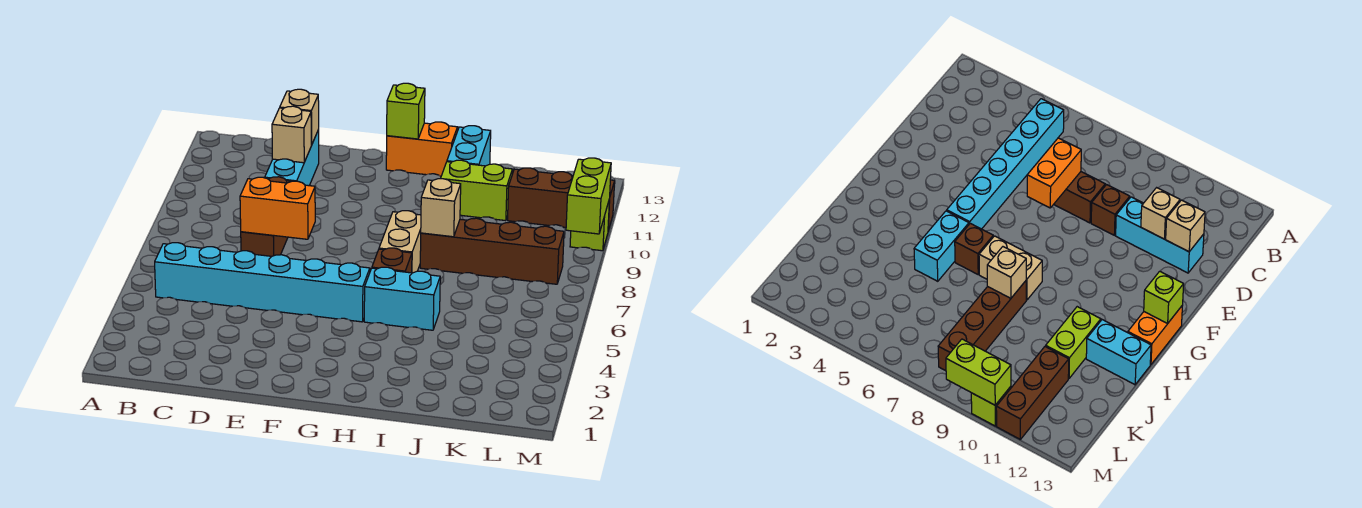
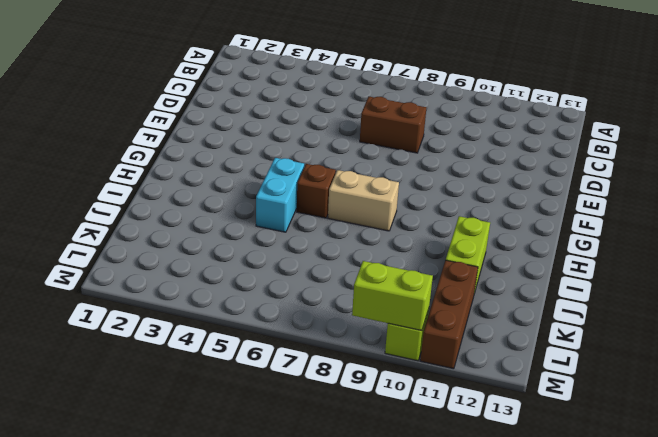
none -> cyan 1x6 brick [155,243,370,322]
none -> brown 1x1 brick [1091,185,1130,235]
none -> cyan 1x3 brick [265,130,319,186]

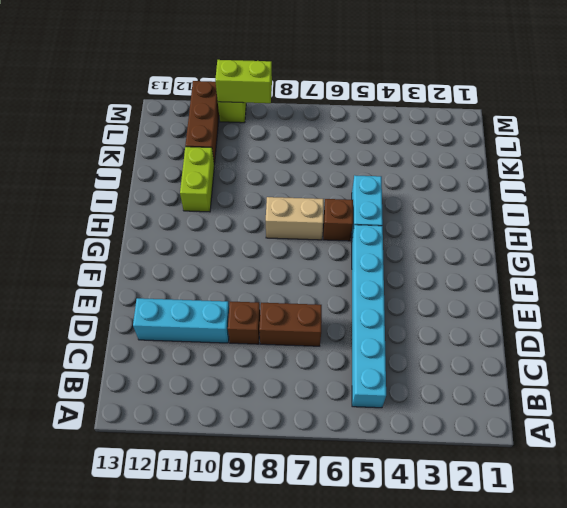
none -> orange 1x2 brick [386,122,458,176]
none -> brown 1x4 brick [420,218,564,284]
none -> cyan 1x2 brick [447,126,491,166]

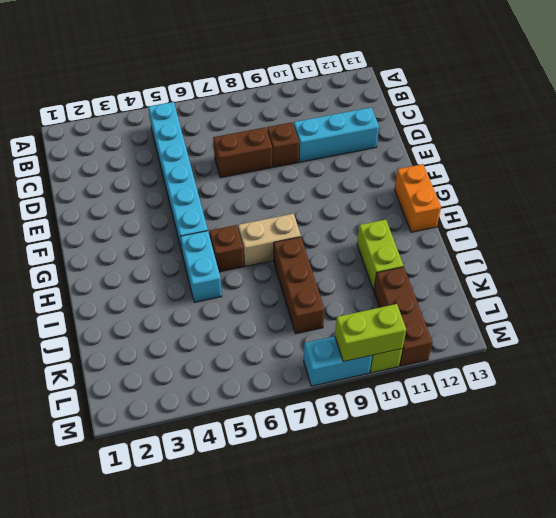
brown 1x3 brick [274,237,324,334] -> brown 1x4 brick [420,218,564,284]
cyan 1x2 brick [304,336,372,386] -> cyan 1x2 brick moved to [447,126,491,166]
none -> orange 1x2 brick [240,177,315,239]
none -> tan 1x1 brick [272,106,311,163]
none -> tan 1x1 brick [280,89,319,145]

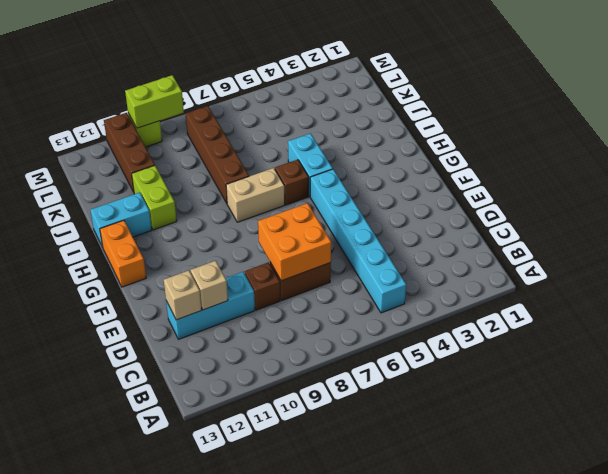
orange 2x2 brick [258,203,331,281] -> orange 1x2 brick [240,177,315,239]
none -> lime 1x1 brick [387,83,425,139]
none -> tan 1x1 brick [421,179,461,237]

